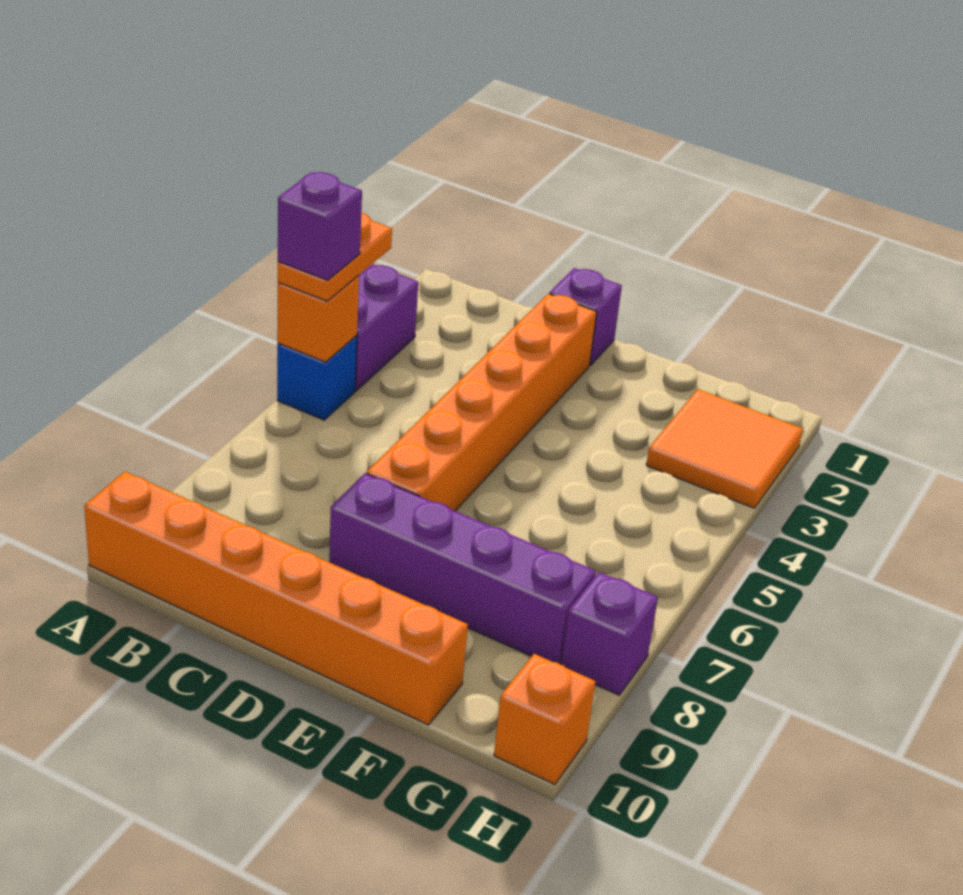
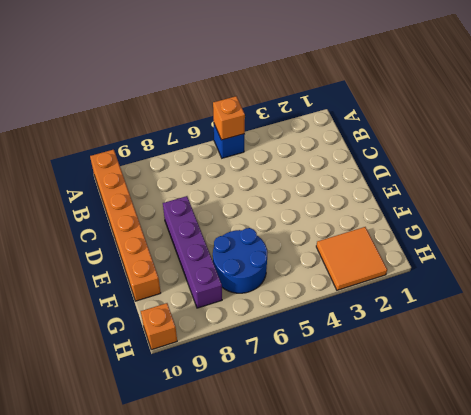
blue 2x2 round brick [213,228,267,293] -> none
none -> purple 1x2 brick [355,264,418,391]
none -> purple 1x1 brick [549,268,622,365]
none -> orange 1x6 brick [367,294,597,511]

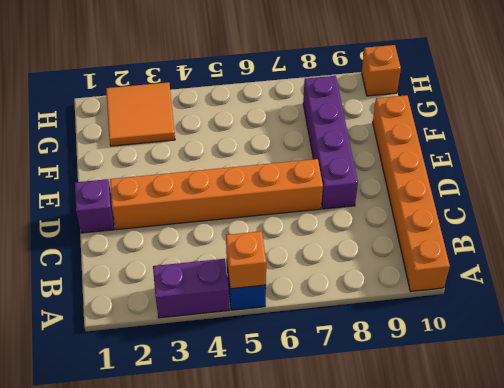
none -> purple 1x1 brick [561,572,658,695]
none -> orange 1x2 plate [278,212,392,301]
none -> purple 1x1 brick [278,172,362,280]

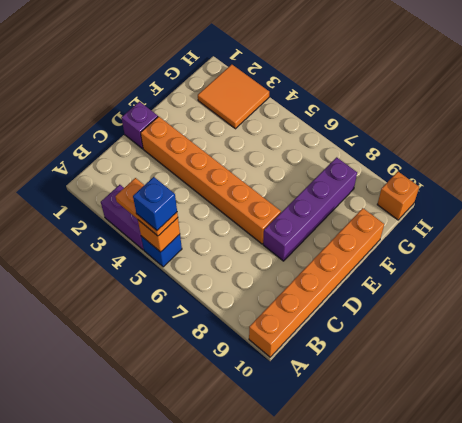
blue 1x1 brick [133,177,177,230] -> purple 1x1 brick [278,172,362,280]
none -> purple 1x1 brick [561,572,658,695]

